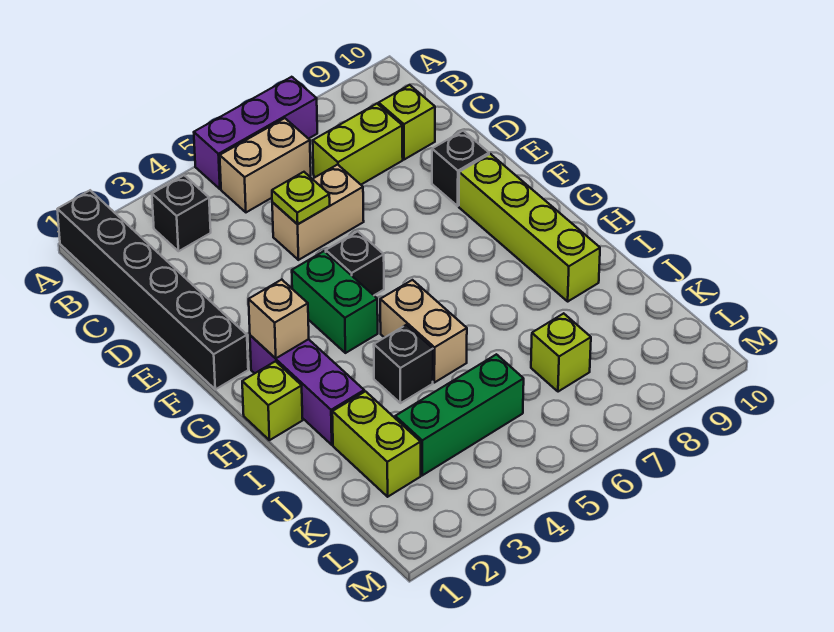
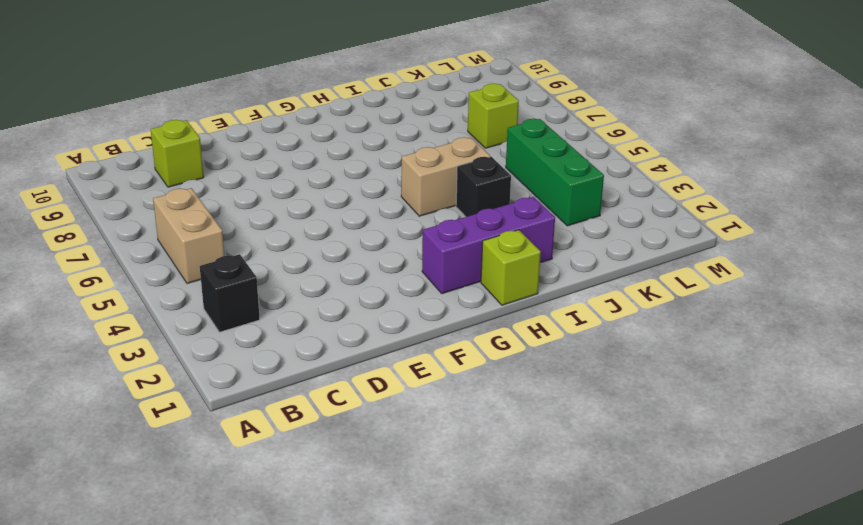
none -> black 1x6 brick [57,190,248,389]
none -> purple 1x3 brick [194,77,317,189]
none -> lime 1x2 brick [313,104,403,184]

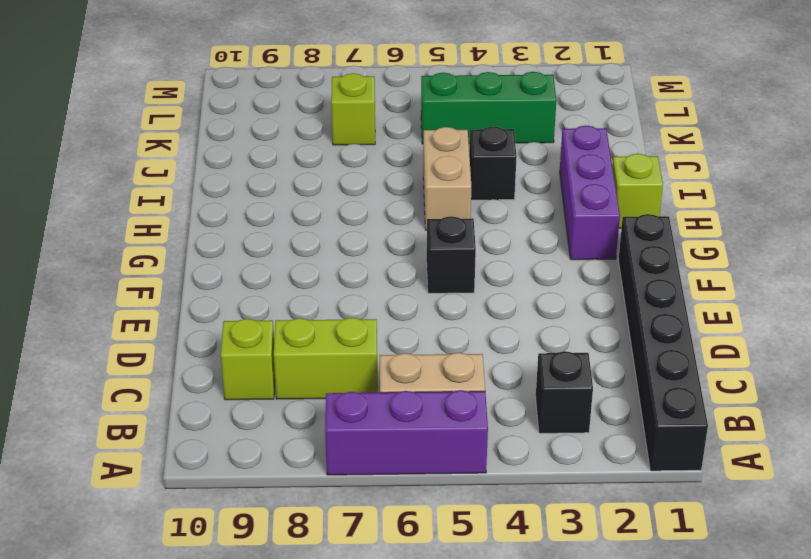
none -> tan 1x2 brick [272,165,364,260]
none -> black 1x1 brick [432,131,489,206]
none -> green 1x2 brick [292,251,378,353]

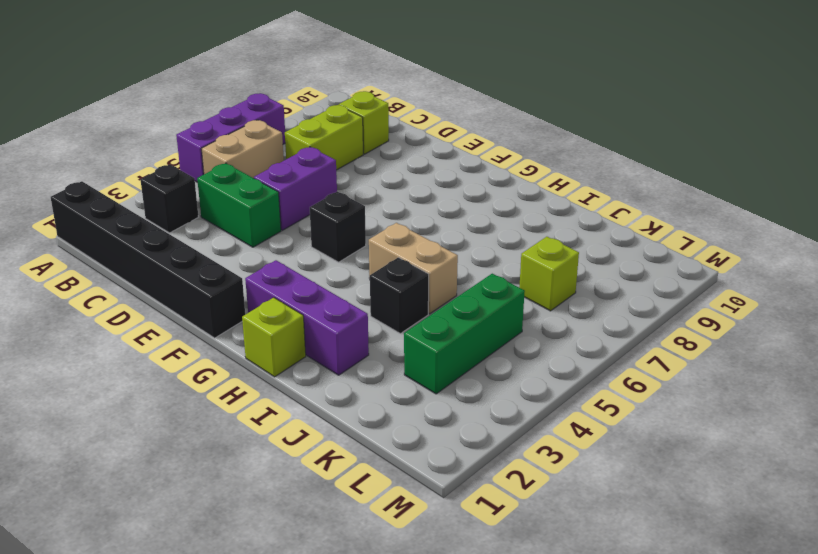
green 1x2 brick [197,163,281,247] -> green 1x2 brick moved to [292,251,378,353]
purple 1x2 brick [254,147,337,230] -> tan 1x2 brick [272,165,364,260]
none -> black 1x1 brick [432,131,489,206]
none -> lime 1x4 brick [459,154,600,301]
none -> lime 1x2 brick [332,391,421,497]

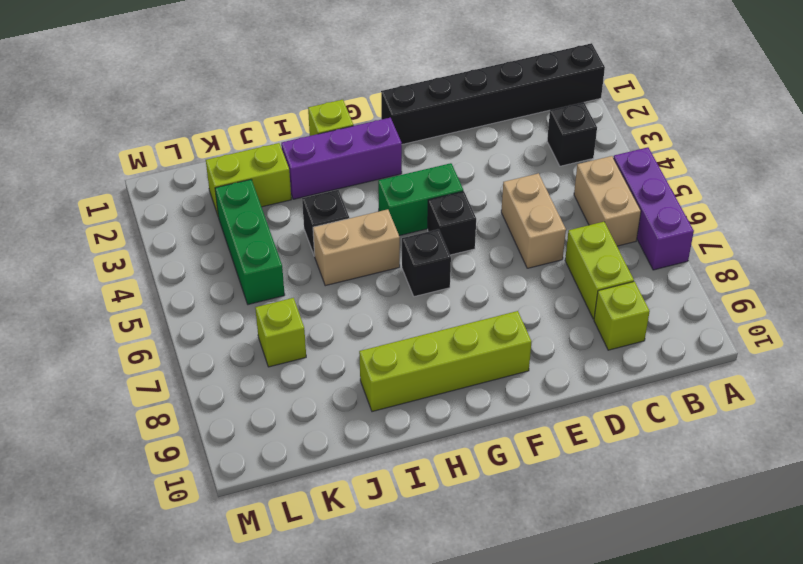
black 1x1 brick [402,229,451,297] -> black 1x1 brick moved to [432,131,489,206]
none -> lime 1x1 plate [272,172,330,224]
none -> tan 1x1 brick [249,280,309,358]

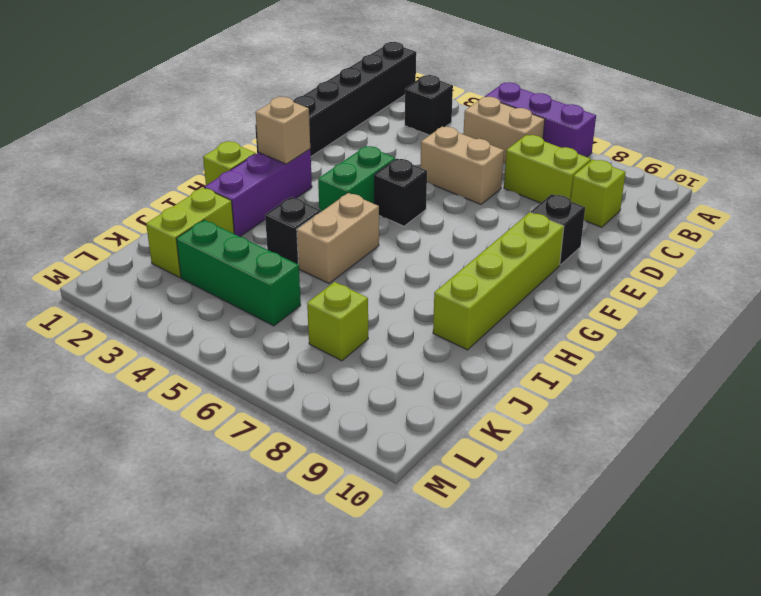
none -> lime 1x1 plate [272,172,330,224]

